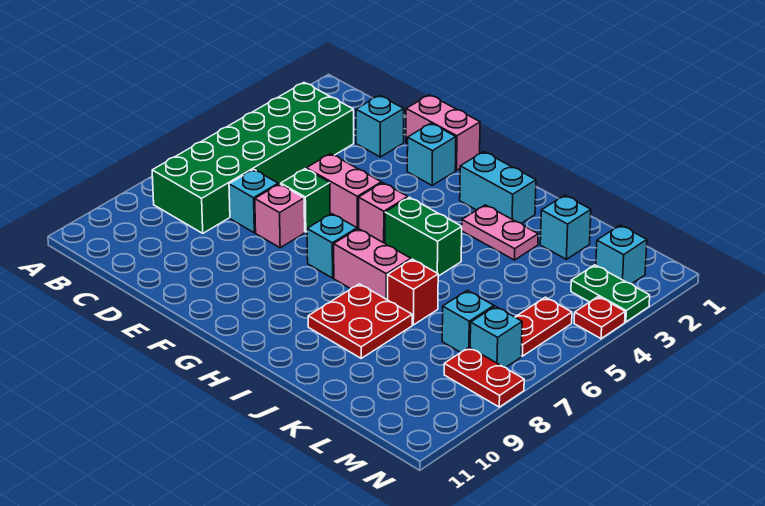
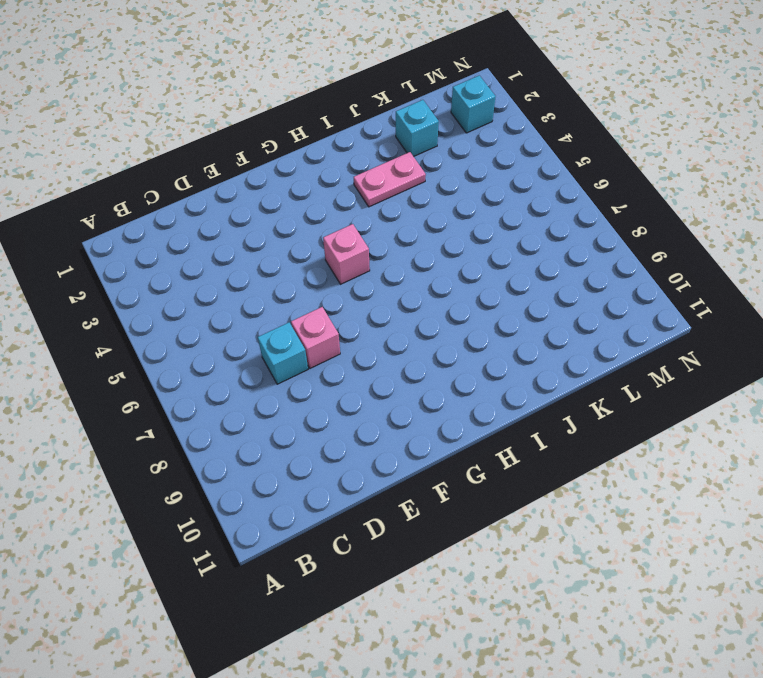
none -> green 2x6 brick [152,83,354,233]
none -> cyan 1x1 brick [356,95,404,157]
none -> pink 1x2 brick [406,95,480,170]

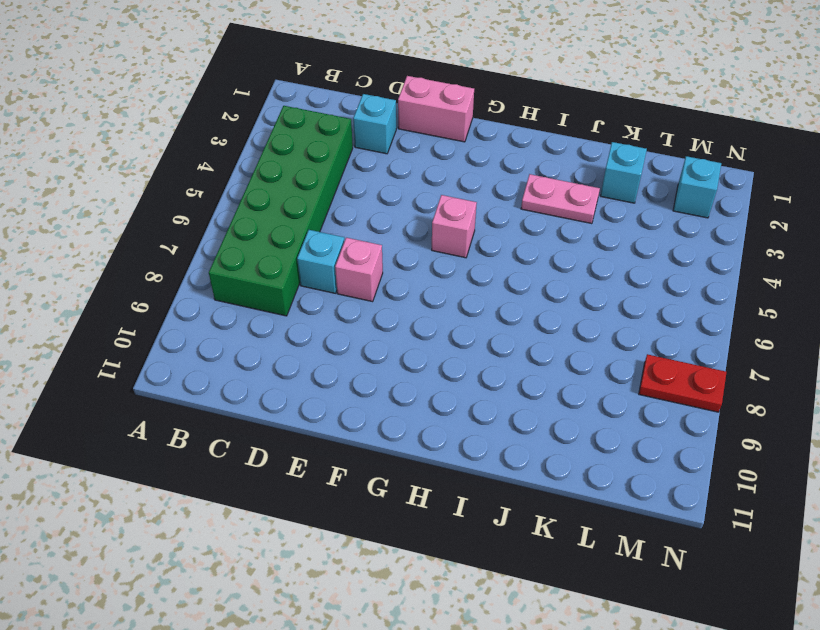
none -> pink 1x2 brick [306,154,381,229]
none -> green 1x1 brick [281,169,330,232]
none -> cyan 1x1 brick [407,123,456,185]

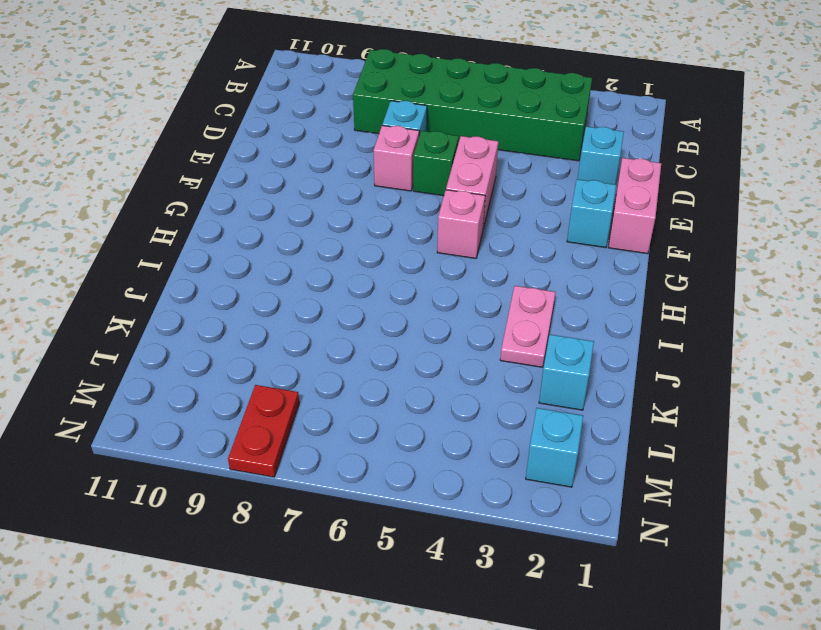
none -> cyan 1x1 brick [307,214,357,278]
none -> cyan 1x2 brick [460,152,536,223]
none -> green 1x2 brick [385,197,462,276]

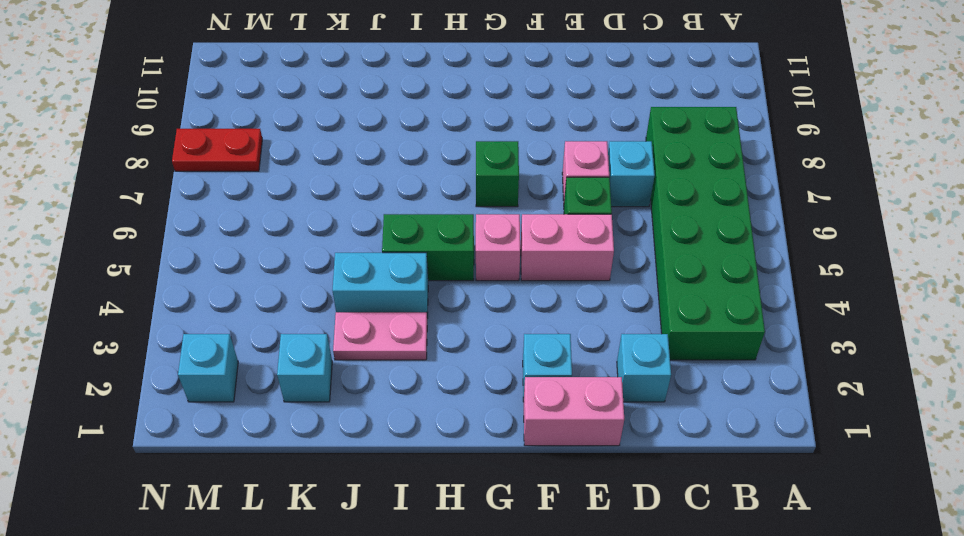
green 1x1 brick [476,141,519,207] -> cyan 1x1 brick [307,214,357,278]
cyan 1x2 brick [332,253,428,318] -> cyan 1x2 brick moved to [460,152,536,223]
none -> pink 1x2 brick [334,229,411,300]
none -> red 2x2 plate [308,284,412,358]
none -> red 1x1 brick [388,259,438,325]

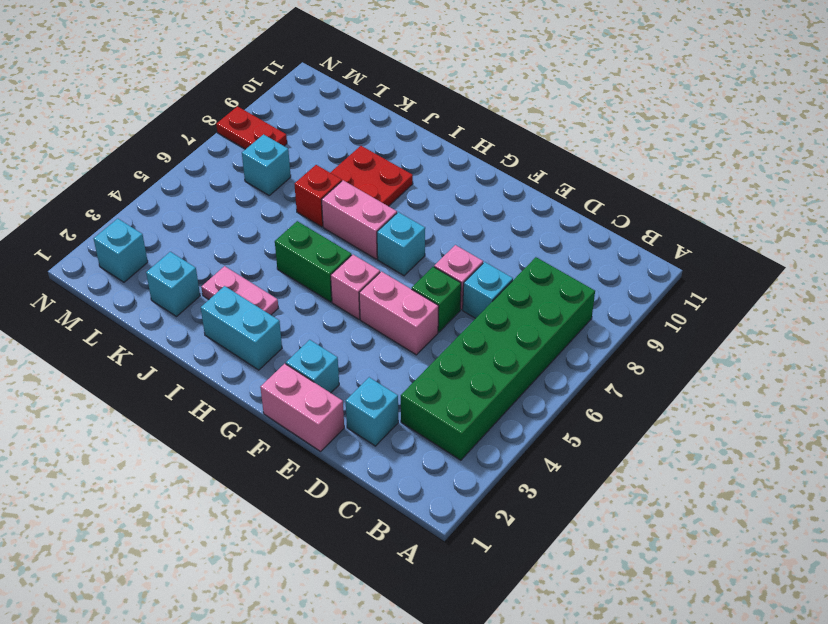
none -> green 1x2 plate [571,265,650,322]
none -> red 1x2 plate [515,297,572,356]
none -> cyan 1x1 brick [470,306,522,368]

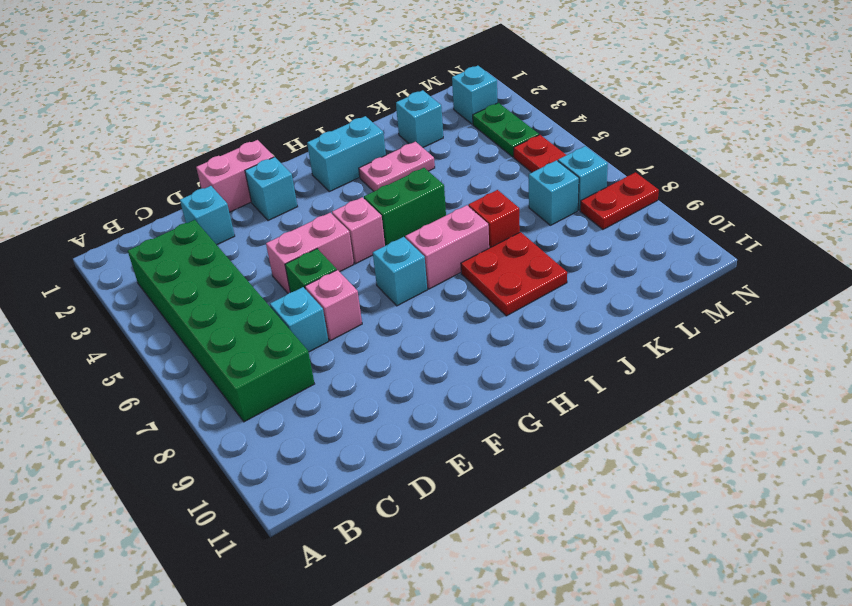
green 1x2 plate [473,103,539,157] -> green 1x2 plate turned to [571,265,650,322]
none -> red 1x1 plate [574,297,625,339]

